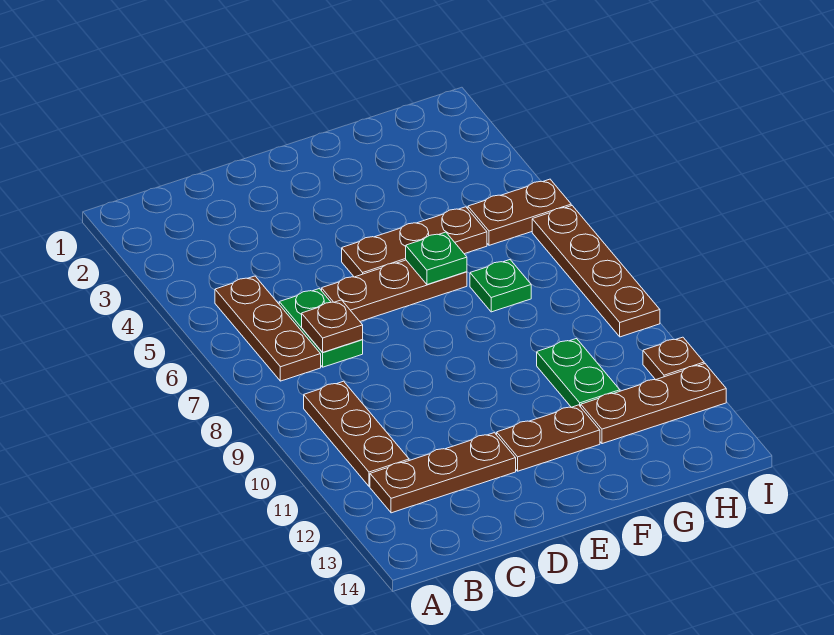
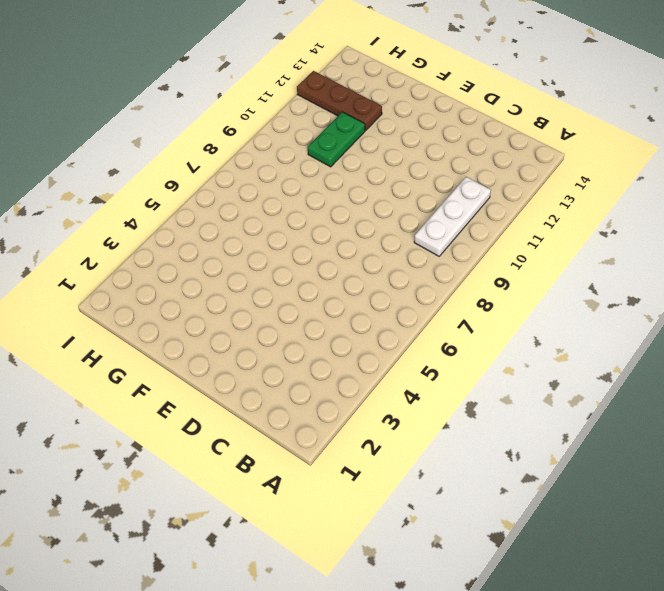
white 1x3 plate [414,177,491,256] -> brown 1x3 plate [304,381,409,486]
none -> brown 1x3 plate [215,276,321,381]
none -> brown 1x3 plate [370,433,516,513]
none -> green 1x2 plate [279,289,363,367]

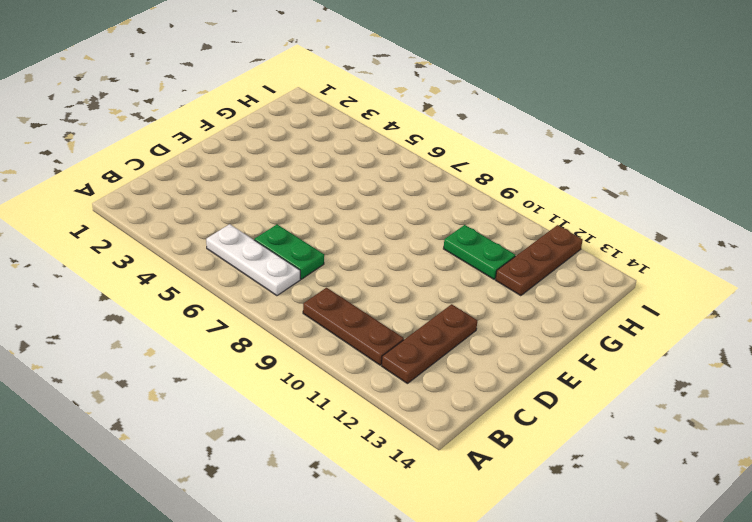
white 1x3 plate [206,224,300,296] -> brown 1x3 plate [215,276,321,381]
none -> brown 1x3 plate [322,260,467,321]
none -> brown 1x3 plate [342,207,487,277]
none -> brown 1x2 plate [497,405,600,471]

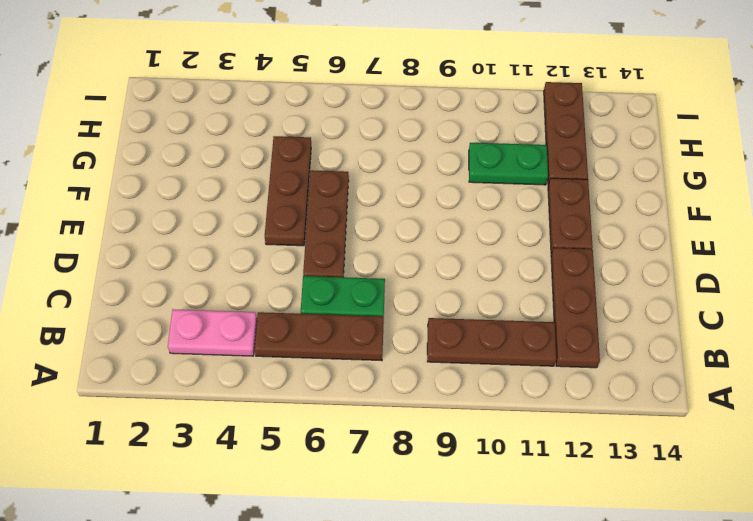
pink 1x2 plate [168,309,257,356] -> none
none -> green 1x1 plate [470,260,531,312]
none -> brown 1x2 plate [468,179,571,245]
none -> brown 1x4 plate [532,206,660,337]

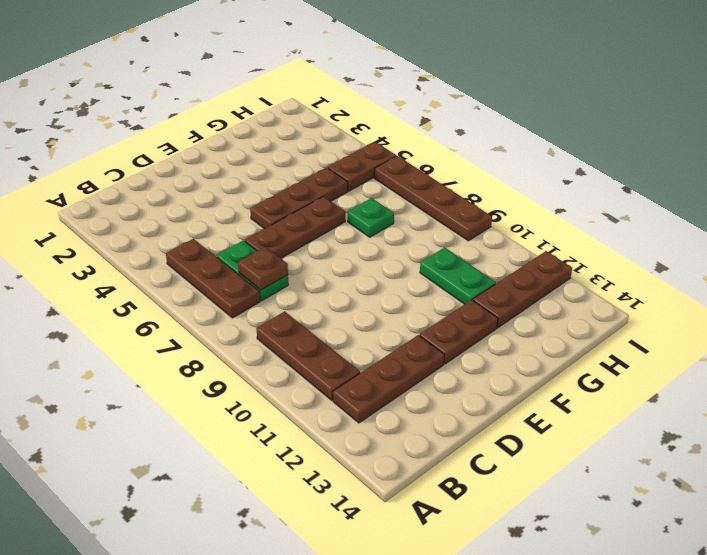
none -> brown 1x1 plate [643,337,704,380]
none -> green 1x1 plate [406,232,467,285]

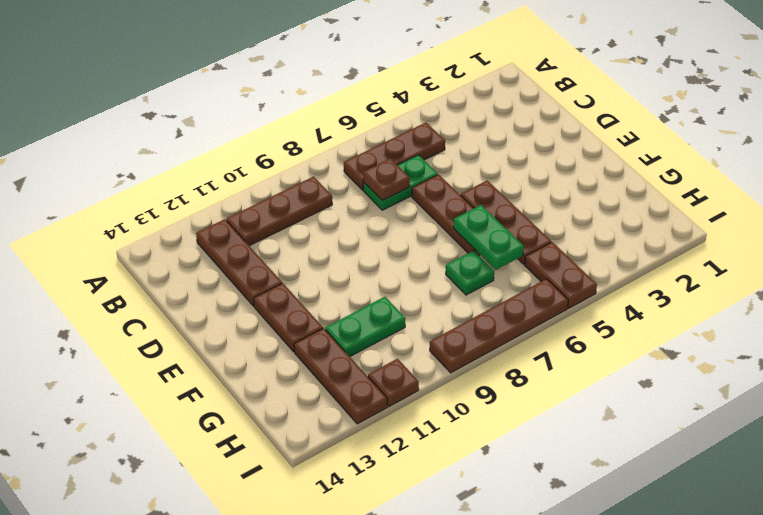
green 1x2 plate [454,205,524,270] -> green 1x1 plate [406,232,467,285]

